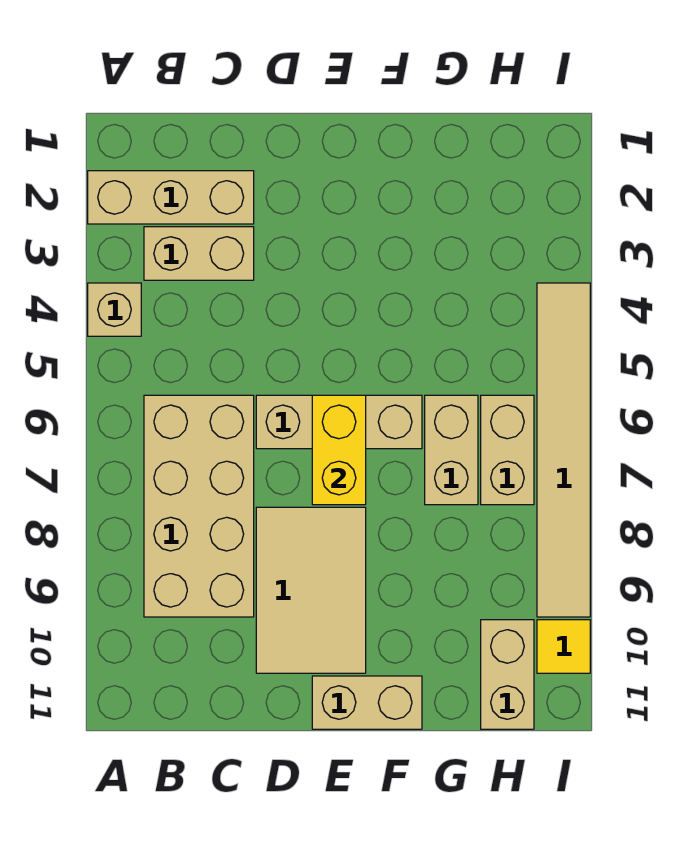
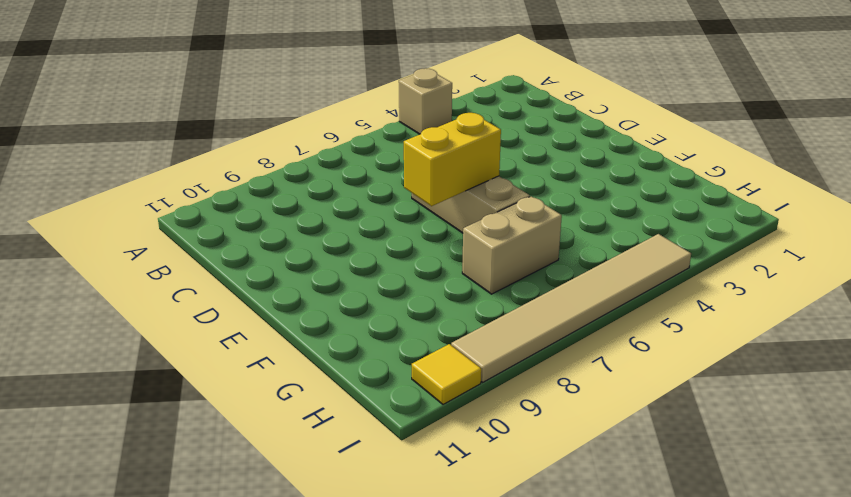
none -> tan 1x3 brick [88,171,254,224]
none -> tan 1x2 brick [144,227,254,280]
none -> tan 2x4 brick [144,395,254,617]

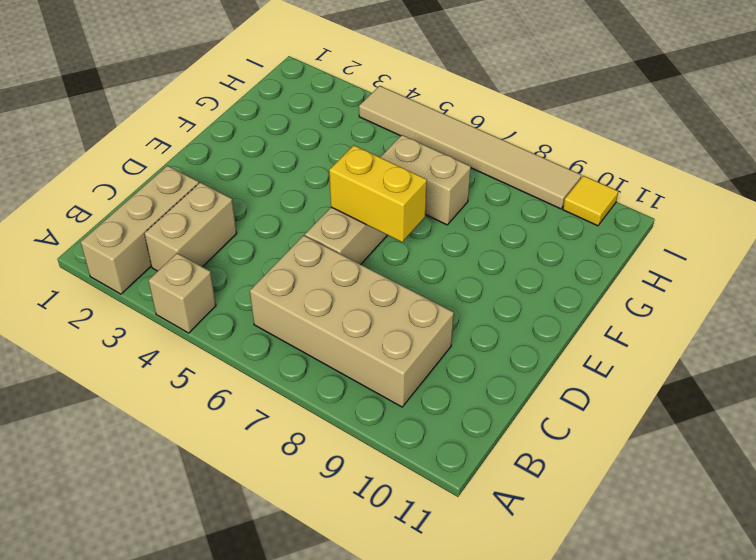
none -> tan 2x3 tile [256,507,366,673]
none -> tan 1x2 brick [312,676,422,729]
none -> tan 1x2 brick [481,395,534,505]

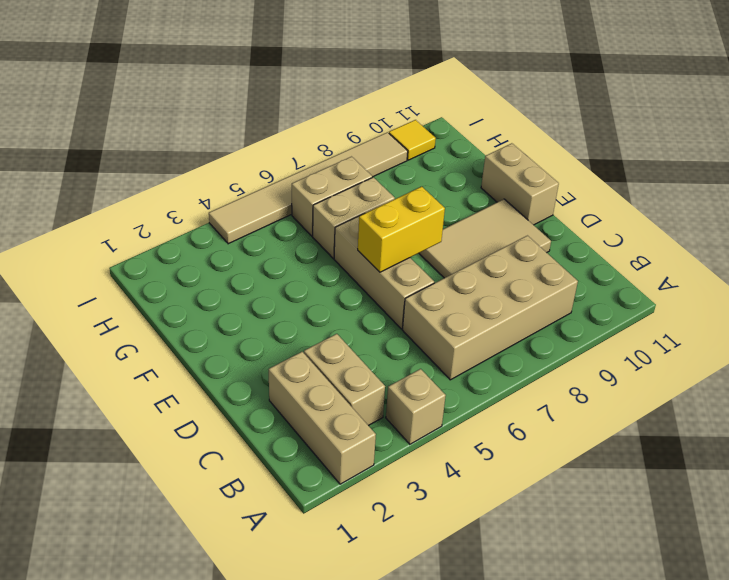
none -> tan 1x2 brick [481,620,534,729]

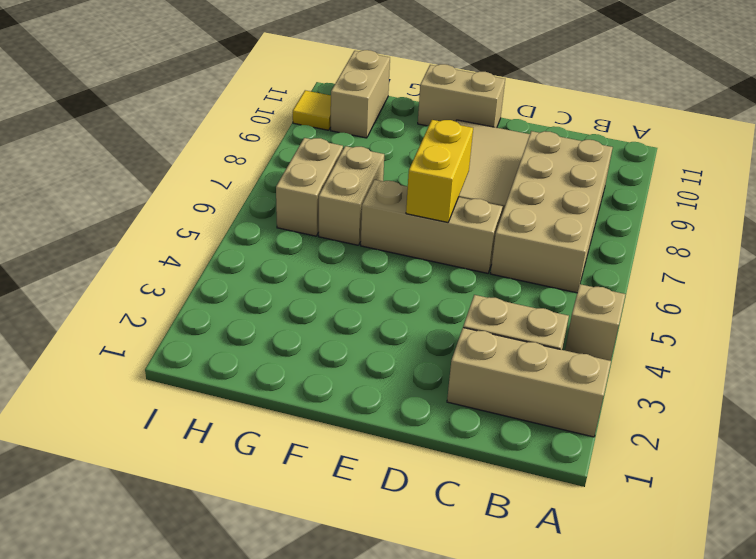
none -> tan 1x6 tile [537,283,590,617]

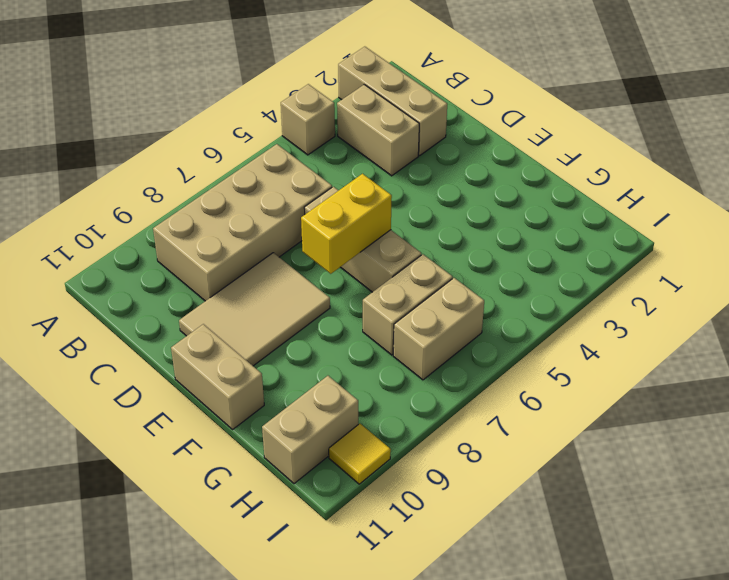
none -> tan 1x6 tile [537,283,590,617]

